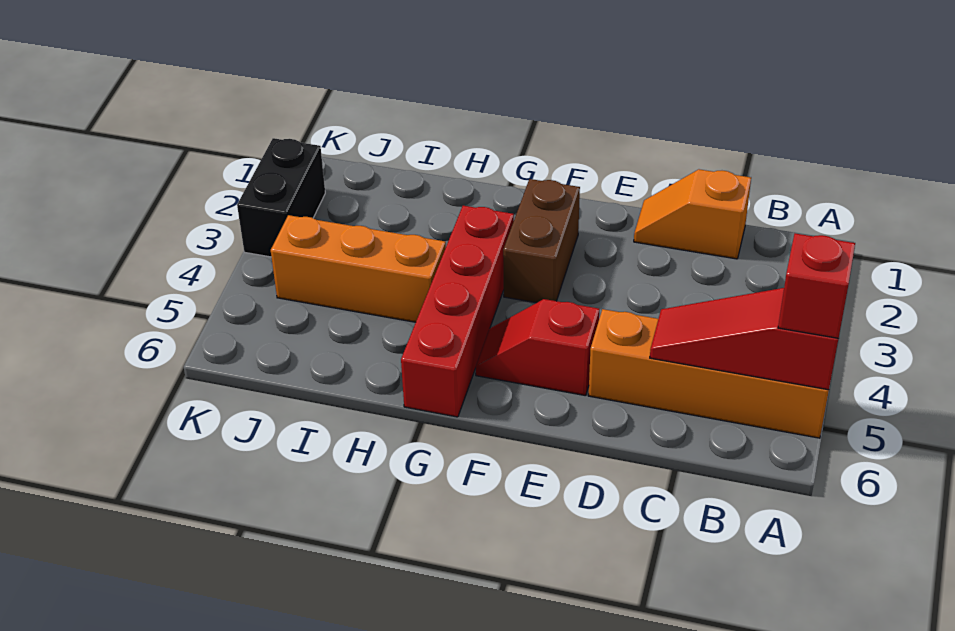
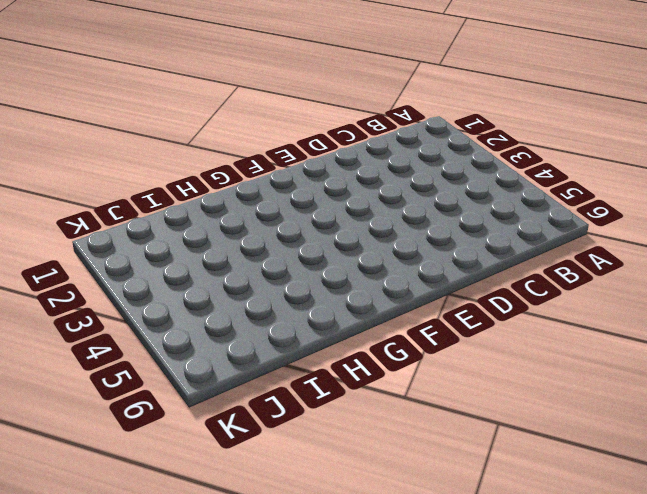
none -> orange 1x4 brick [589,309,829,438]
none -> orange 1x2 slope [634,169,751,259]

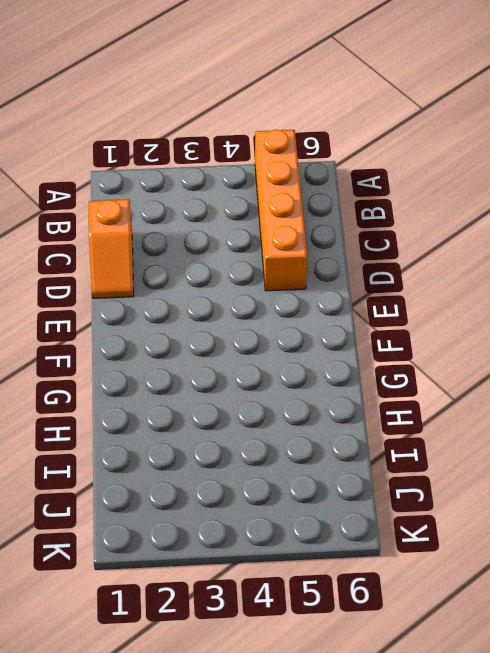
none -> red 1x2 slope [476,299,599,396]
none -> brown 1x2 brick [503,179,580,303]

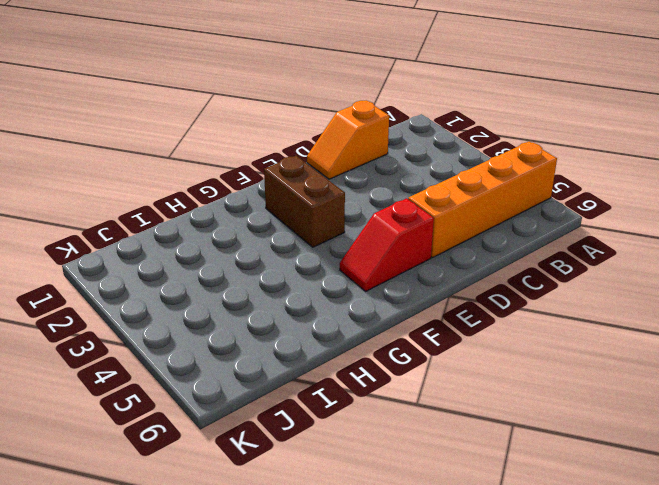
none -> red 1x4 brick [401,206,514,417]
none -> orange 1x3 brick [271,215,446,322]

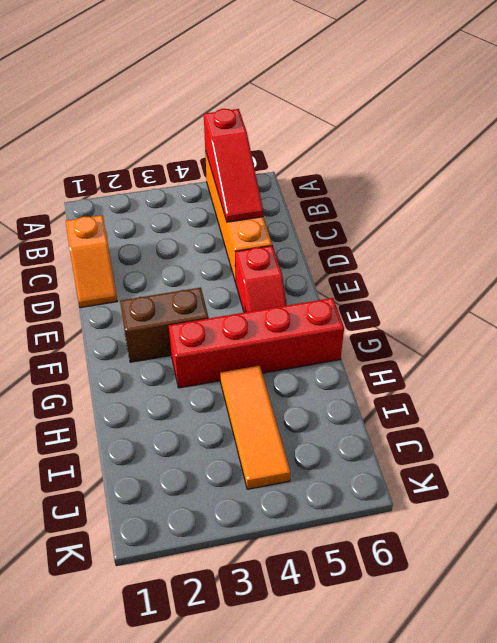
orange 1x3 tile [220,366,290,489] -> orange 1x3 brick [271,215,446,322]
none -> black 1x2 brick [237,138,325,257]
none -> red 1x1 brick [778,233,855,338]

